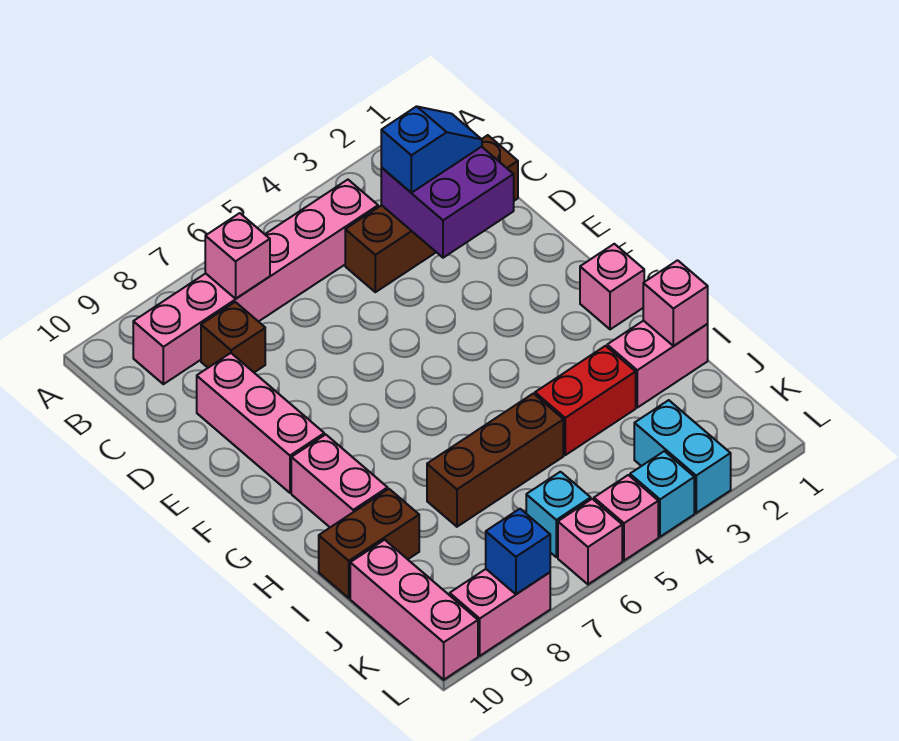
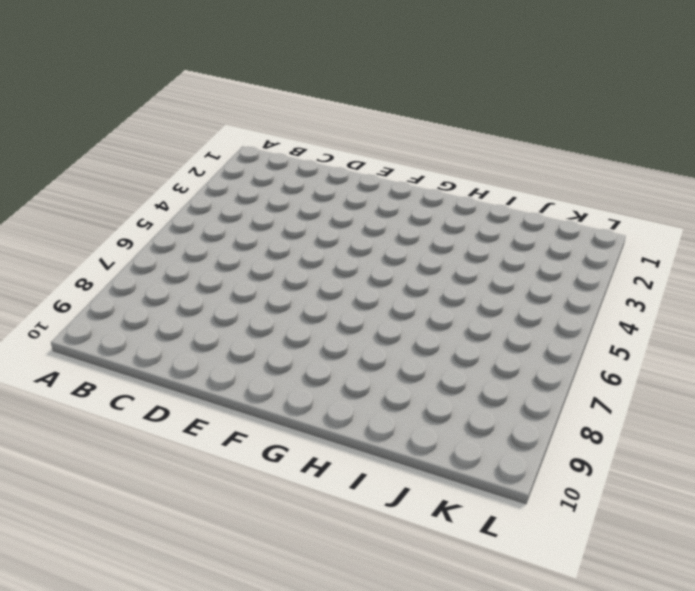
none -> pink 1x6 brick [133,180,378,384]
none -> brown 1x4 brick [345,135,518,292]
none -> brown 1x1 brick [201,302,265,372]

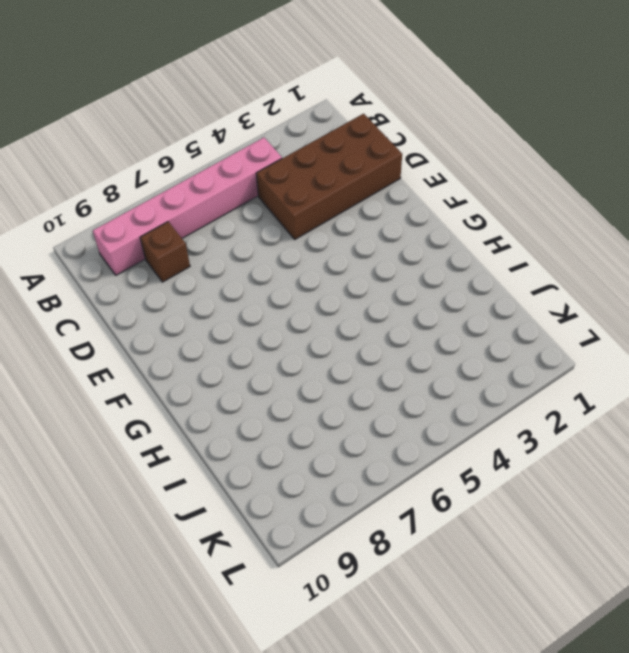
brown 2x4 brick [256,114,402,239] -> brown 1x4 brick [345,135,518,292]
none -> pink 1x3 brick [197,353,324,493]
none -> pink 1x1 brick [580,244,644,329]
none -> pink 1x2 brick [291,435,388,527]

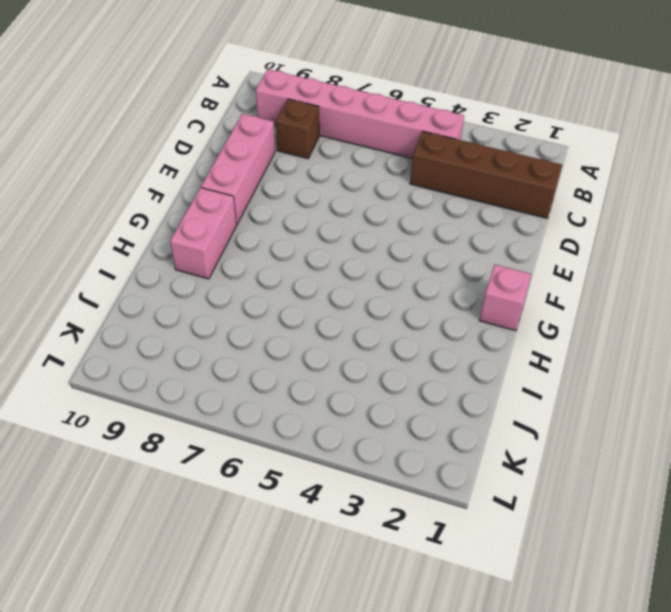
none -> pink 1x2 brick [607,321,708,408]
none -> red 1x2 brick [535,346,636,455]
none -> brown 1x3 brick [427,393,563,527]

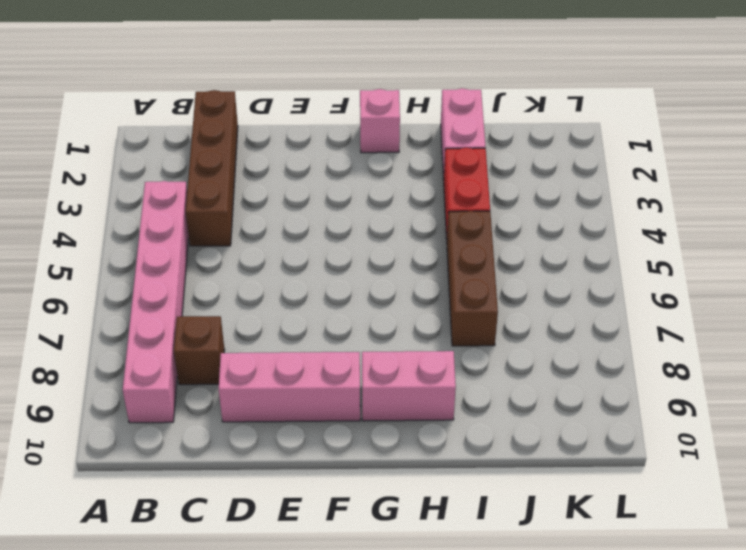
none -> brown 1x2 brick [319,489,419,598]
none -> pink 1x3 brick [350,540,478,680]
none -> cyan 1x2 brick [634,400,731,513]

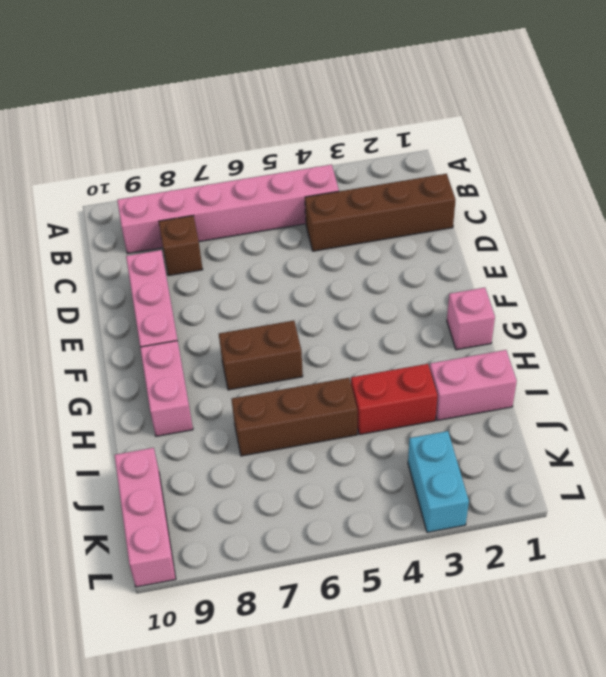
brown 1x2 brick [219,321,303,390] -> brown 1x2 brick moved to [319,489,419,598]
none -> cyan 1x1 brick [526,472,591,557]
none -> cyan 1x1 brick [630,451,694,537]
none -> pink 1x1 brick [594,475,658,561]

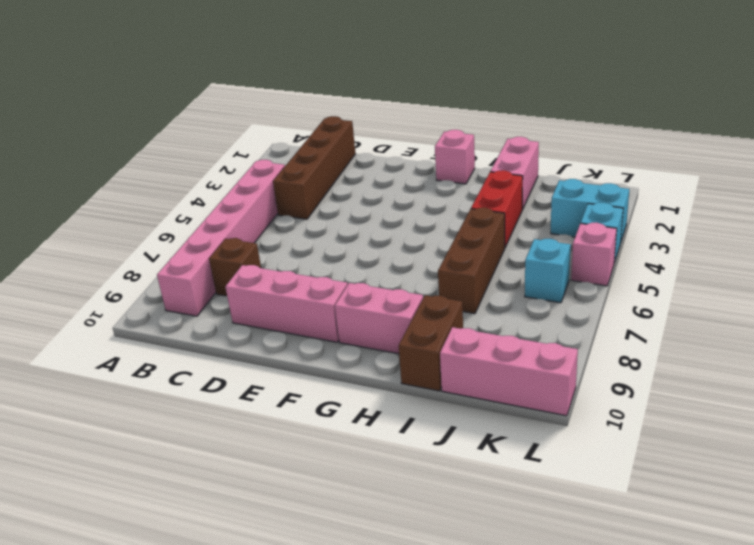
none -> pink 1x1 brick [558,499,622,584]
none -> pink 1x2 brick [450,569,550,656]
none -> pink 1x1 brick [205,213,270,299]

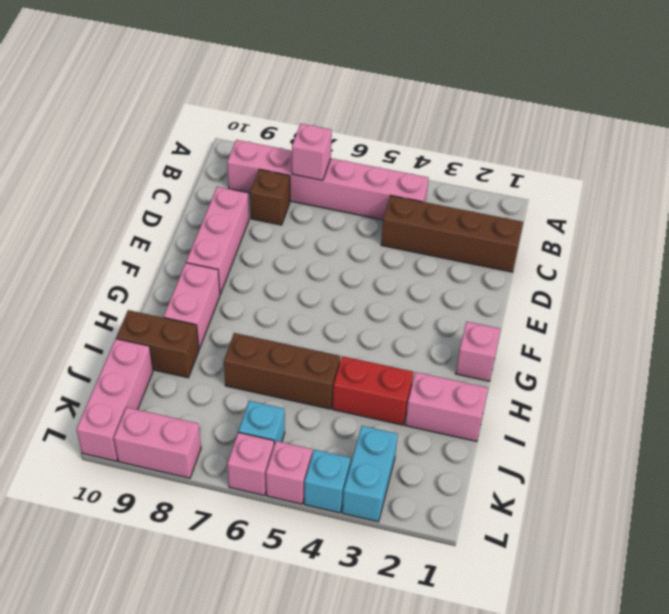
none -> purple 2x2 brick [381,147,514,258]
none -> pink 1x1 brick [643,260,708,346]
none -> blue 1x1 brick [486,509,550,594]

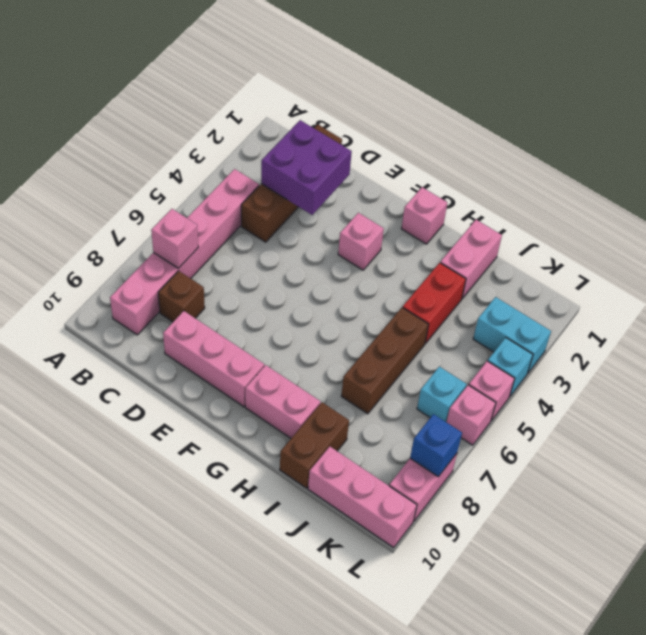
pink 1x1 brick [338,213,384,270] -> pink 1x1 brick moved to [643,260,708,346]
none -> blue 1x2 slope [381,106,482,193]

